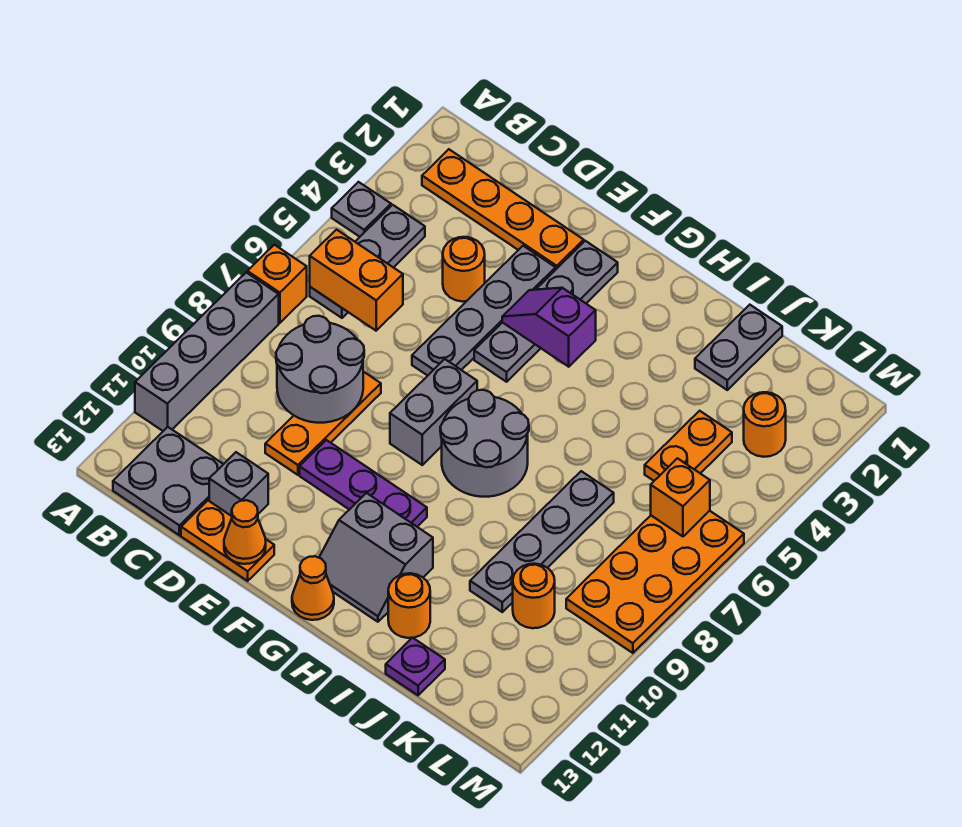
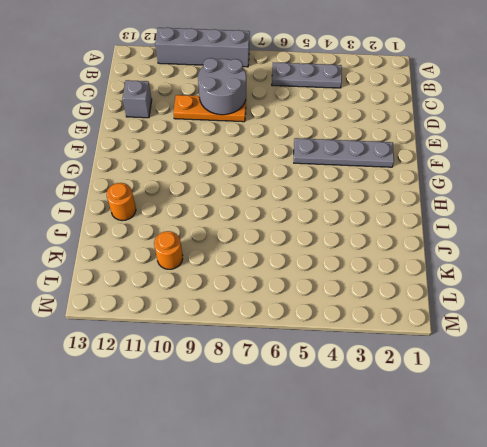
none -> grey 1x1 plate [332,182,391,237]
none -> orange 1x1 brick [247,245,307,323]
none -> orange 1x4 plate [422,149,584,269]
none -> grey 2x2 plate [113,427,223,535]

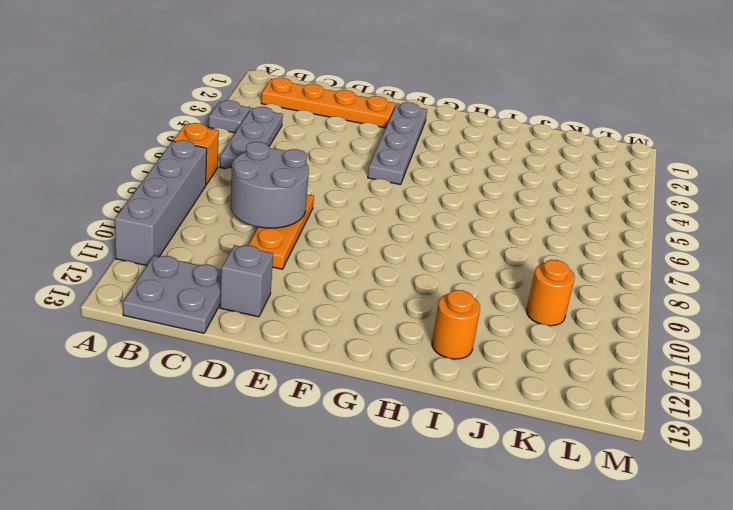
none -> orange 1x1 round brick [443,237,485,302]
none -> orange 1x2 plate [181,501,274,581]
none -> grey 1x4 plate [412,246,556,376]
none -> purple 1x3 plate [300,440,427,527]

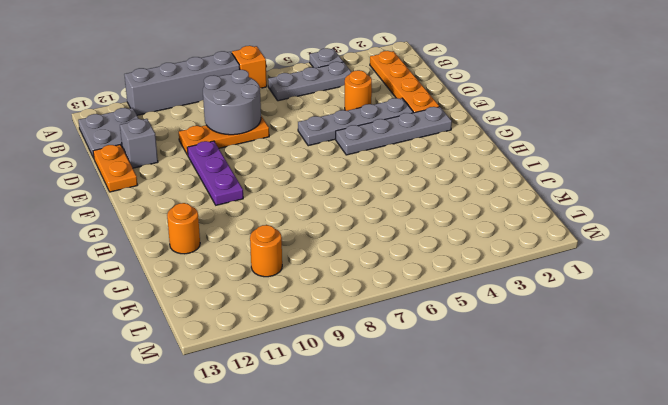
none -> grey 1x2 brick [390,359,477,465]
none -> grey 2x2 round brick [440,390,529,497]
none -> grey 2x2 slope [319,493,433,622]
none -> orange 1x1 cone [292,556,334,620]

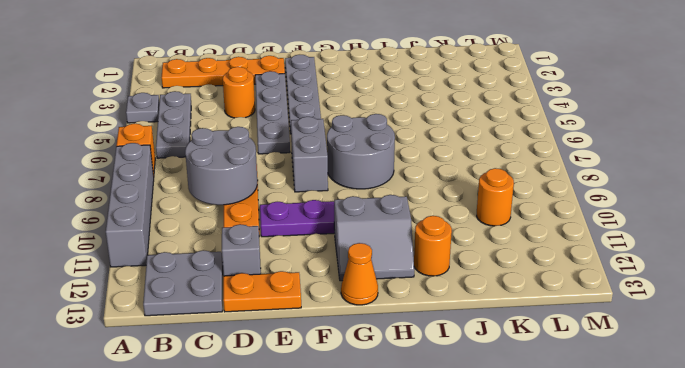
none -> grey 1x2 plate [695,305,782,390]
none -> grey 1x4 plate [470,471,614,612]
none -> purple 1x1 plate [386,638,445,695]
none -> orange 1x2 plate [645,411,732,481]

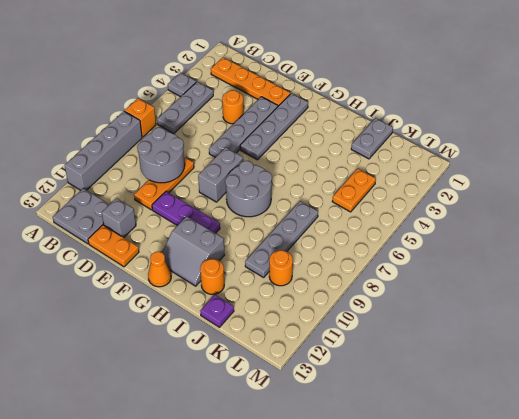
none -> orange 1x1 round brick [744,392,786,457]
none -> orange 2x4 plate [566,511,744,653]
none -> orange 1x2 brick [310,230,403,331]
none -> orange 1x1 cone [224,500,266,564]

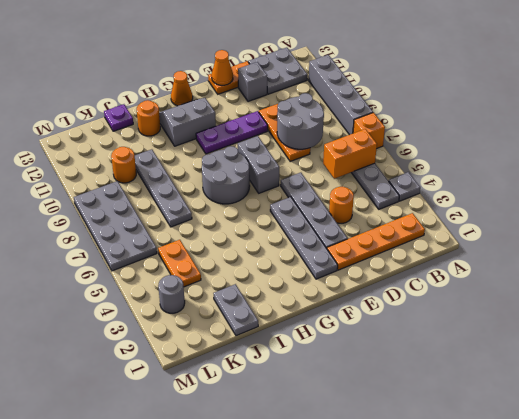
grey 1x1 round brick [158,275,185,313] -> orange 1x1 round brick [744,392,786,457]
grey 2x4 plate [74,181,157,271] -> orange 2x4 plate [566,511,744,653]
none -> purple 1x2 slope [502,288,596,367]
none -> orange 1x1 brick [651,458,710,536]

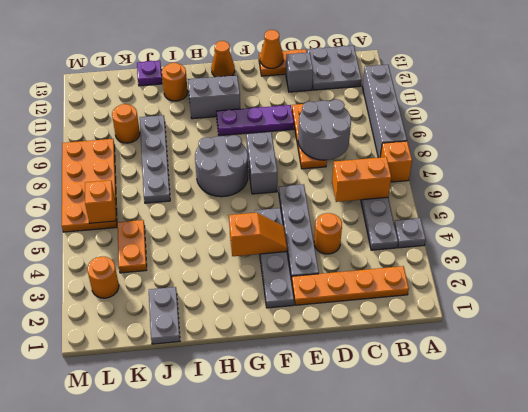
orange 1x2 slope [229,213,287,256] -> purple 1x2 slope [502,288,596,367]

